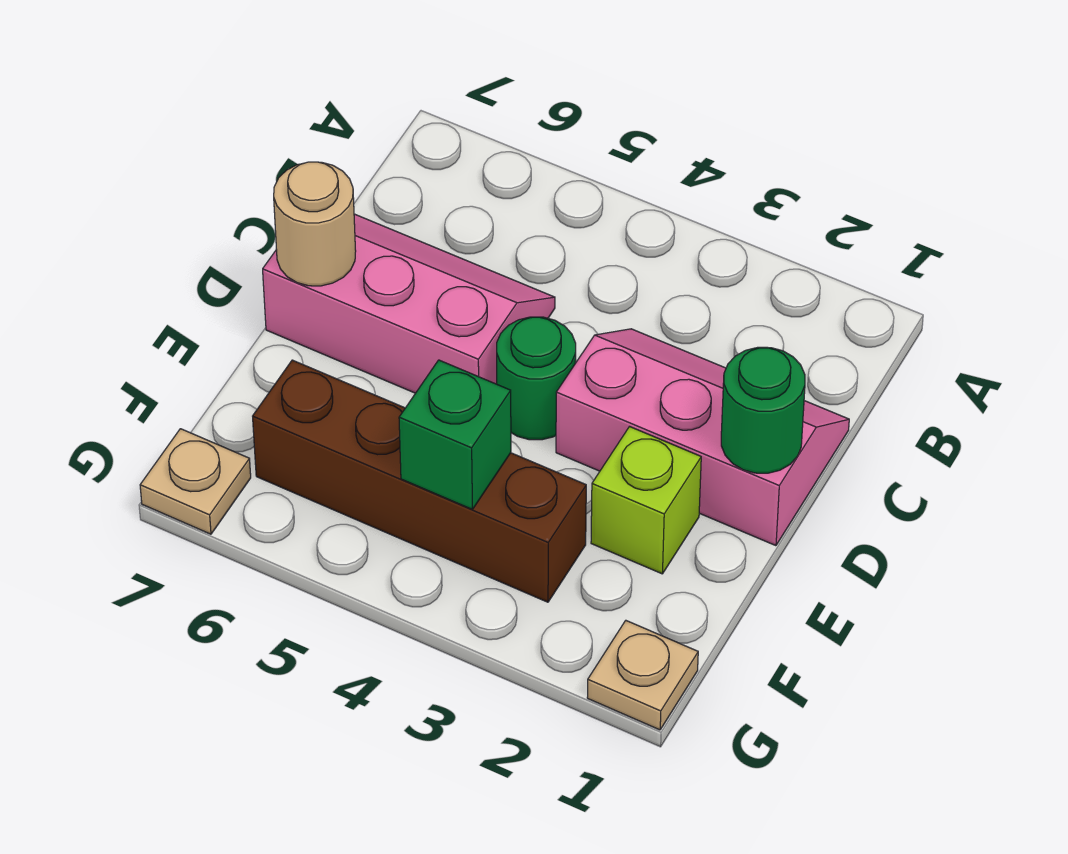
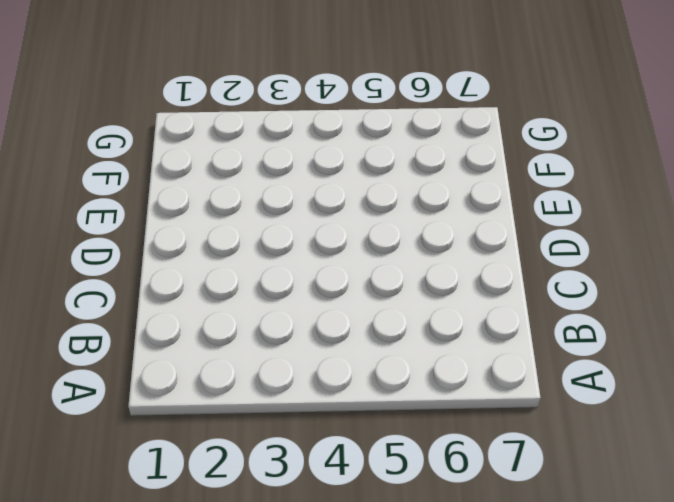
none -> pink 2x3 slope [556,329,849,546]
none -> pink 2x3 slope [263,214,555,393]

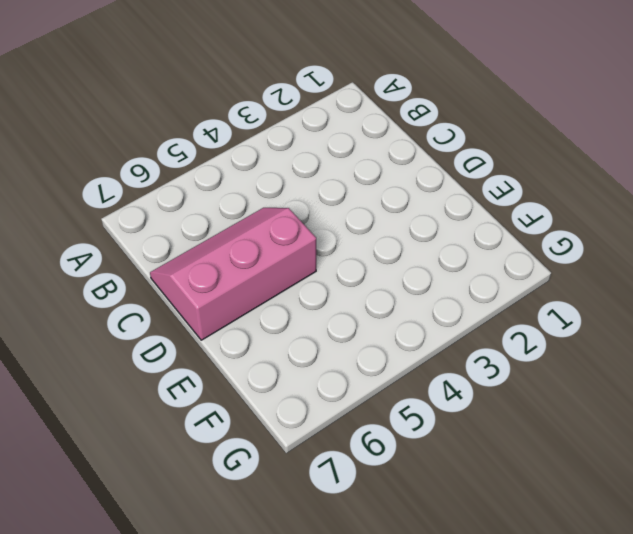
none -> pink 2x3 slope [556,329,849,546]
none -> green 1x1 round brick [497,317,576,440]

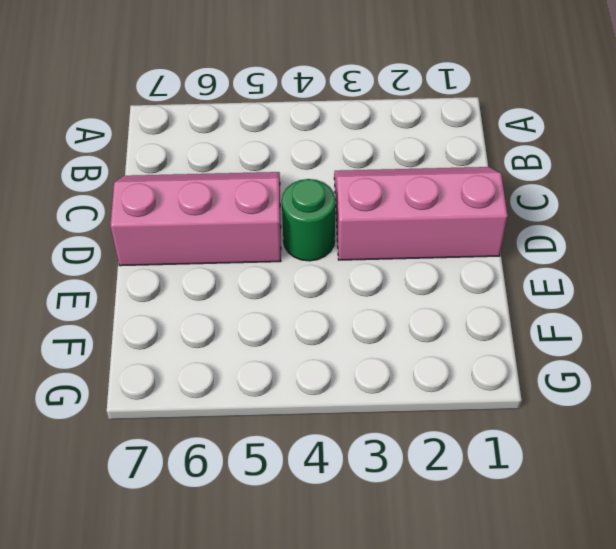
none -> lime 1x1 brick [591,427,701,574]
none -> brown 1x4 brick [253,360,586,602]

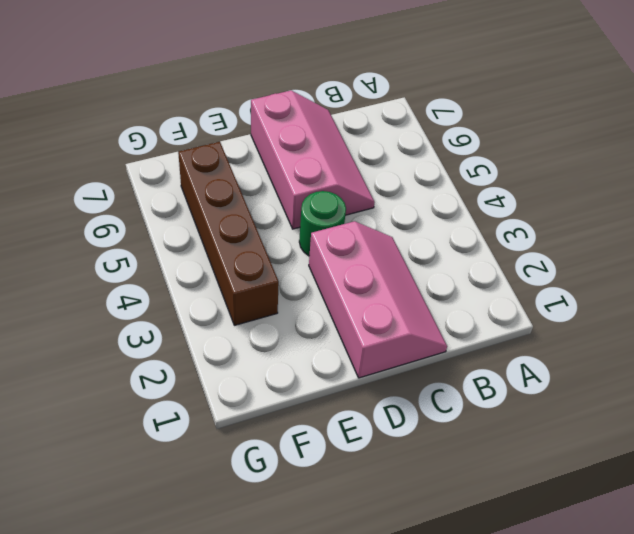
none -> lime 1x1 brick [591,427,701,574]
none -> tan 1x1 plate [587,621,698,730]

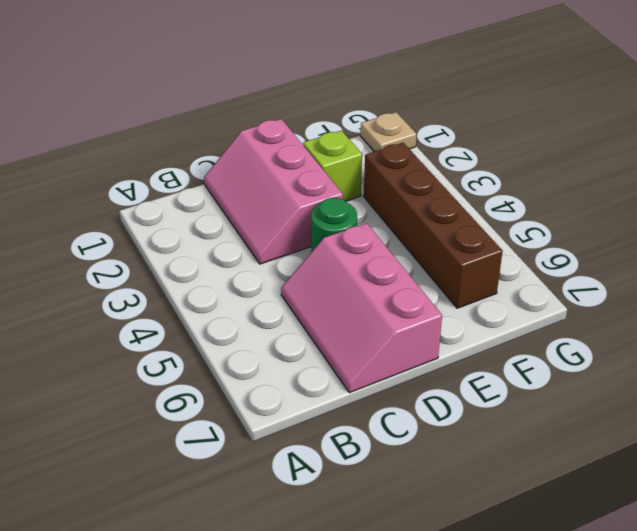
none -> tan 1x1 plate [140,429,251,534]
none -> green 1x1 round brick [721,347,805,473]

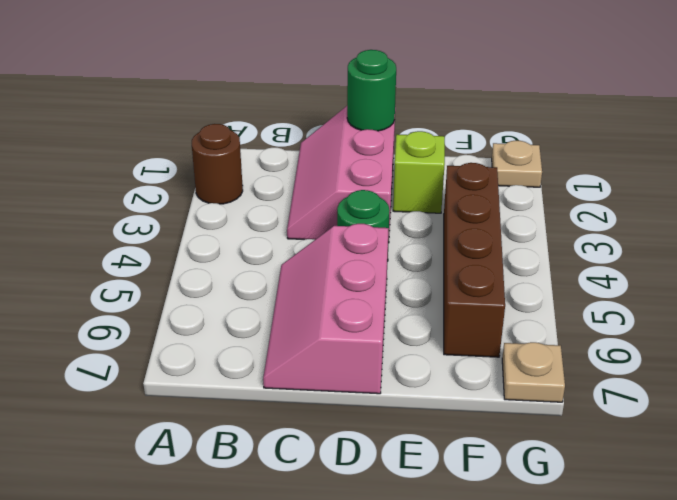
brown 1x1 round brick [192,124,243,204] -> none
none -> tan 1x1 round brick [274,162,356,286]
none -> green 1x1 brick [399,360,511,509]

